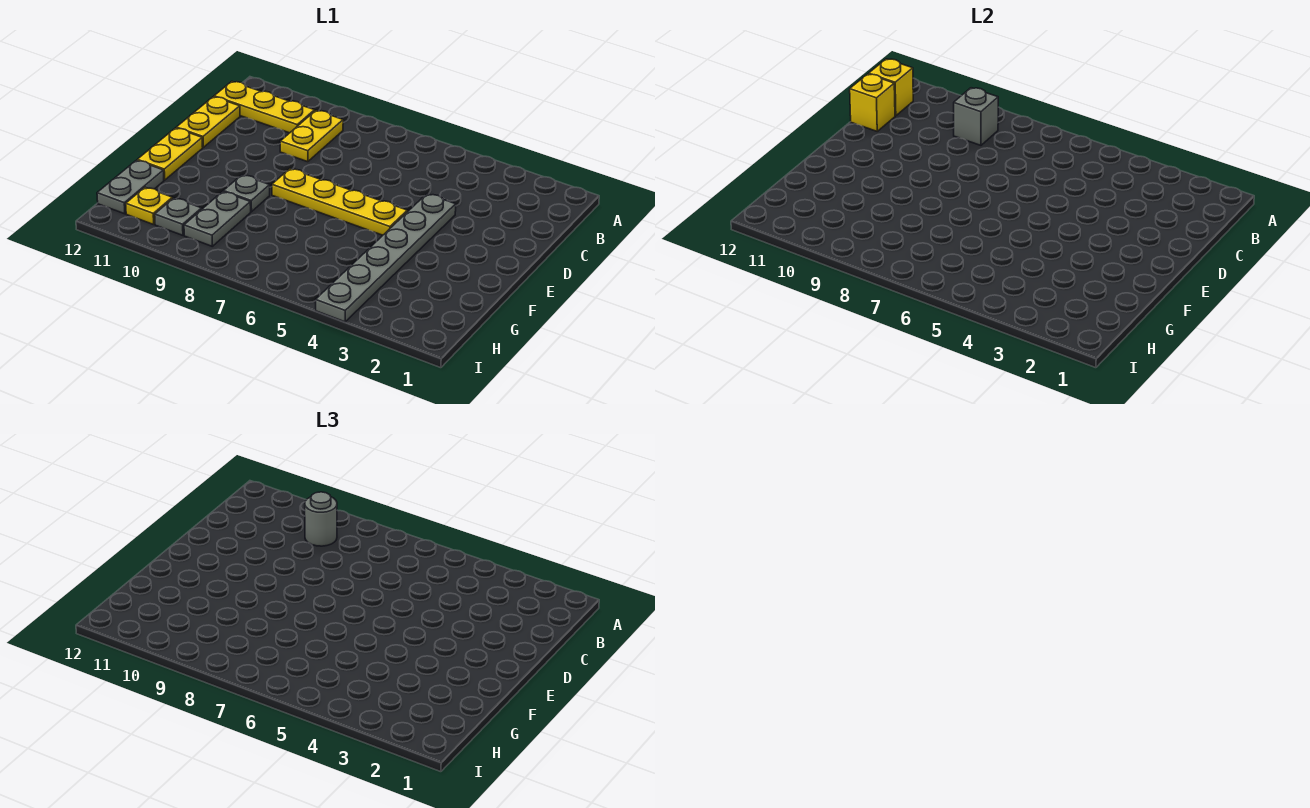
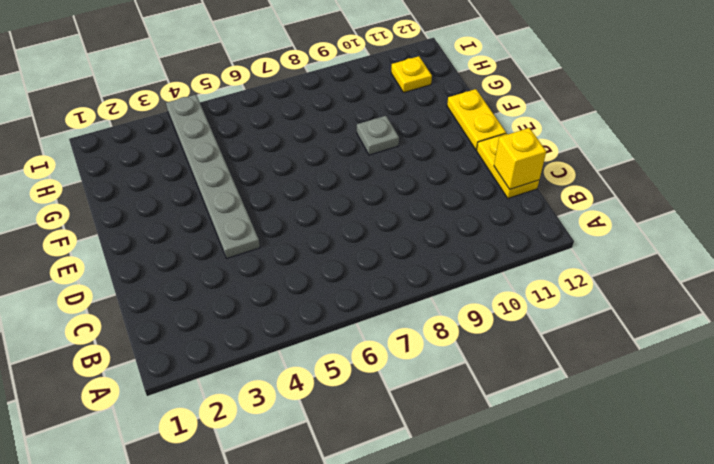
none -> yellow 1x2 plate [280,110,343,162]
none -> yellow 1x3 plate [214,81,315,133]
none -> yellow 1x4 plate [272,169,407,235]

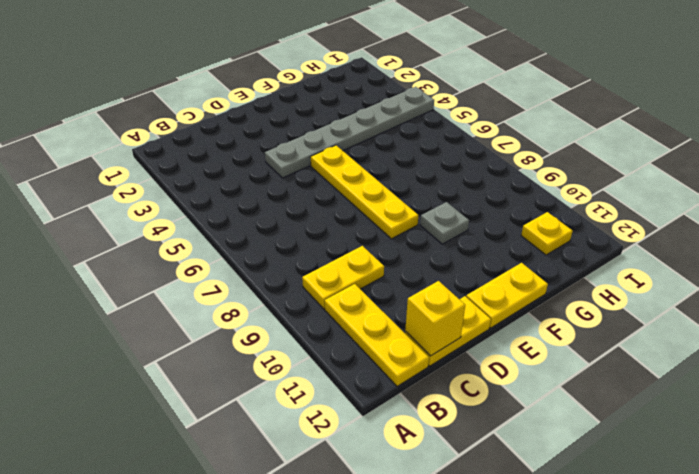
none -> grey 1x2 plate [184,192,251,246]
none -> grey 1x2 plate [97,160,164,214]
none -> grey 1x1 plate [155,198,202,235]

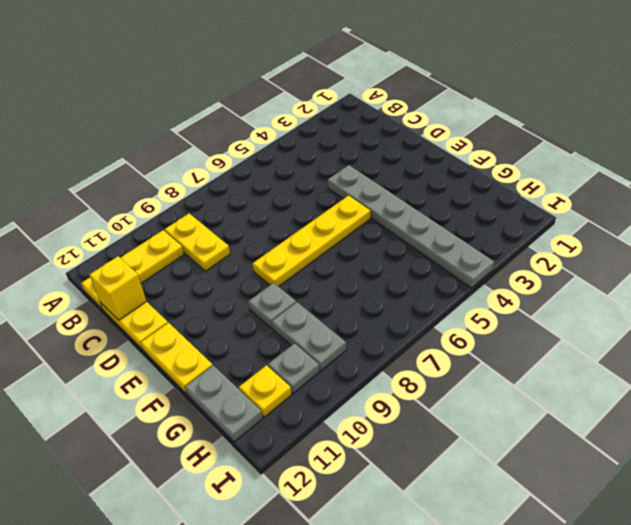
none -> grey 1x1 brick [954,88,998,145]
none -> yellow 1x1 brick [869,59,913,116]
none -> grey 1x1 round brick [305,492,337,546]

